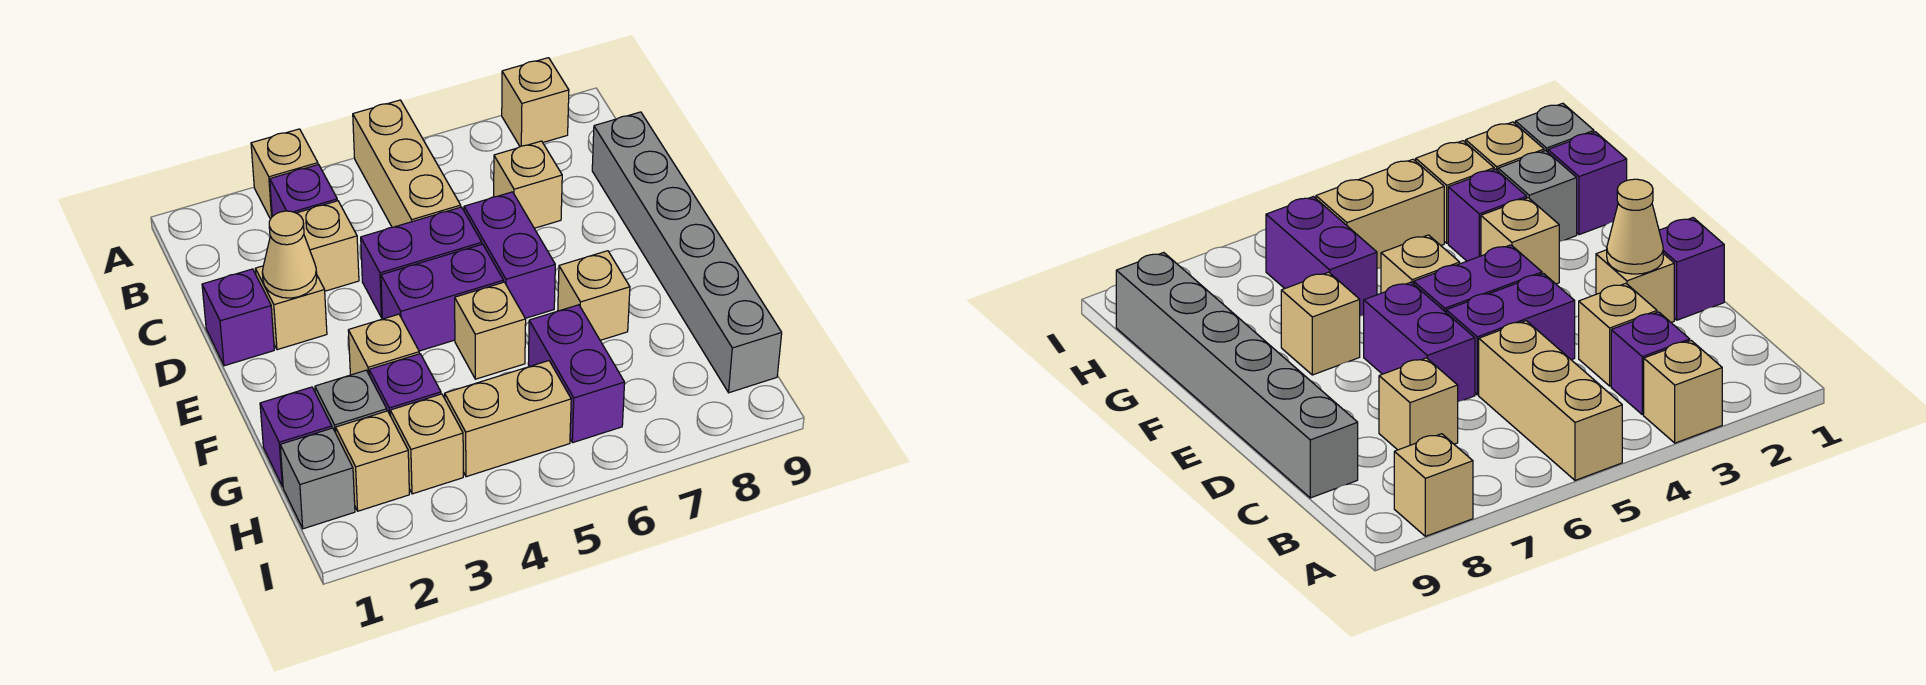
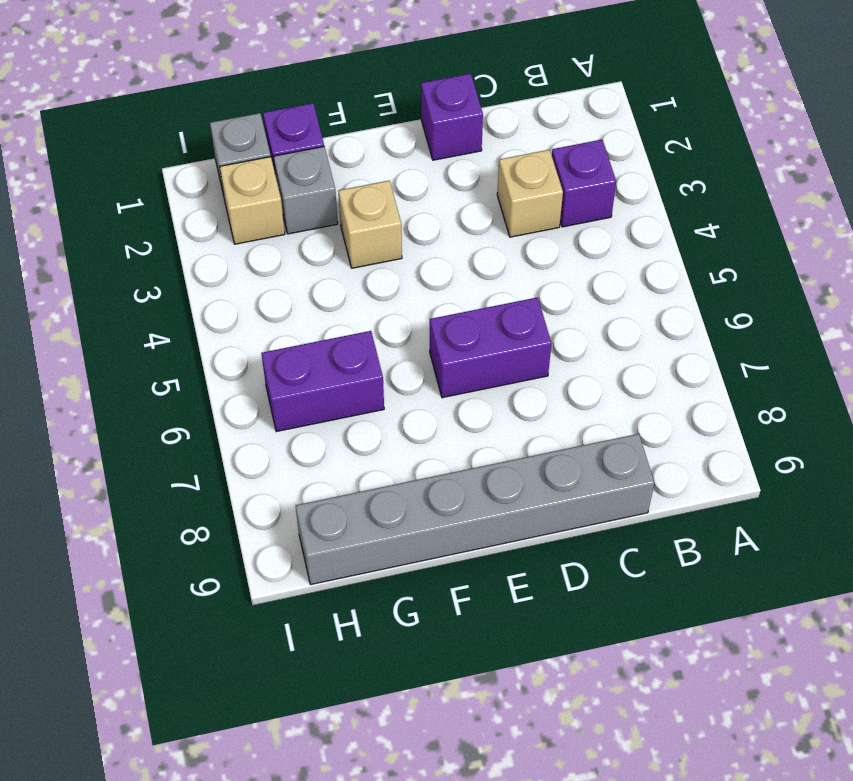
none -> tan 1x1 brick [251,129,318,219]
none -> tan 1x3 brick [353,100,461,227]
none -> tan 1x1 brick [502,58,569,147]

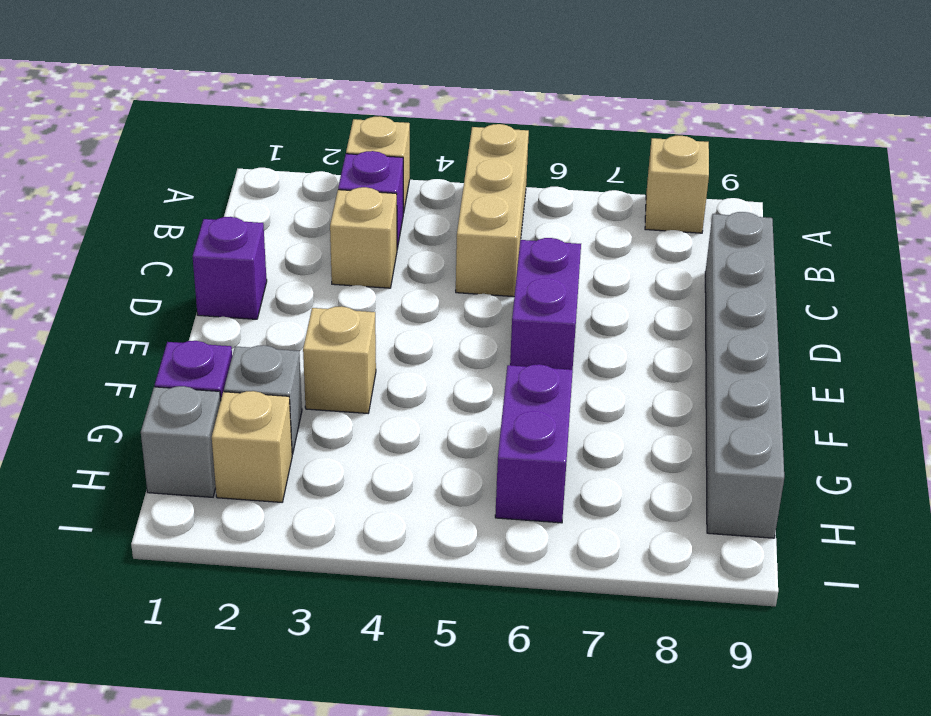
none -> tan 1x1 brick [494,141,562,228]
none -> tan 1x1 brick [255,266,327,350]
none -> purple 1x2 brick [361,207,482,318]

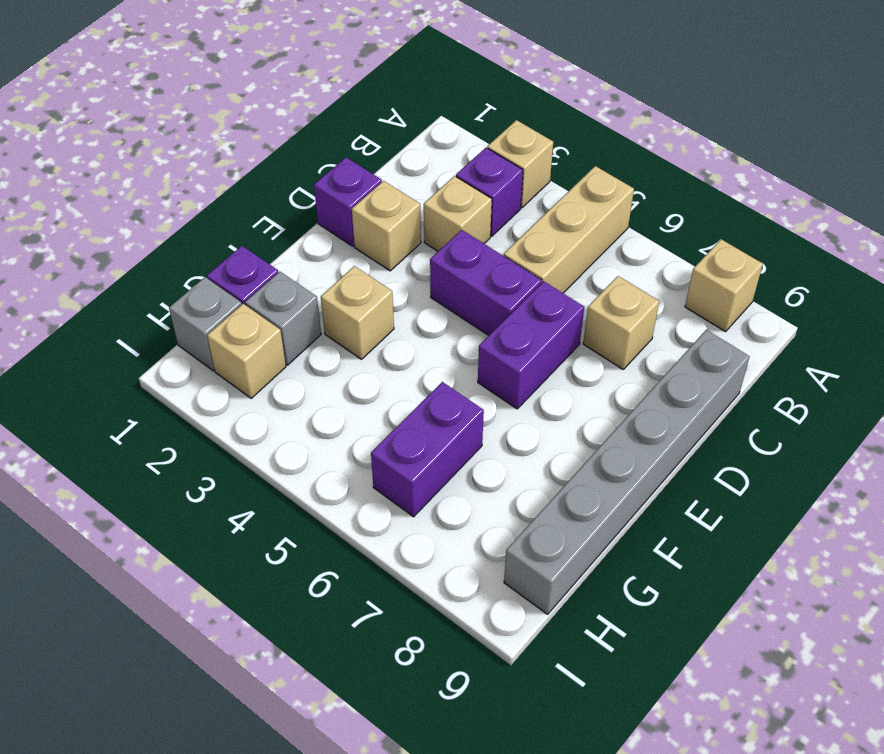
none -> purple 1x2 brick [381,244,503,351]
none -> tan 1x1 brick [455,282,526,379]
none -> tan 1x1 brick [558,251,630,340]

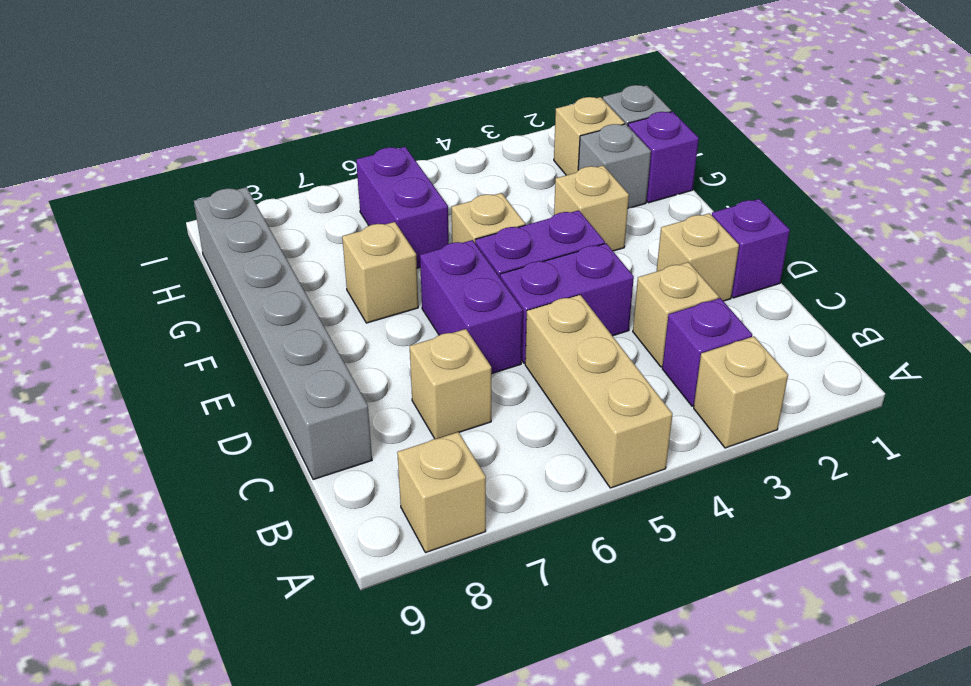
none -> purple 1x1 brick [369,354,441,416]
none -> tan 1x1 brick [390,394,463,494]
none -> tan 1x2 brick [445,361,571,477]

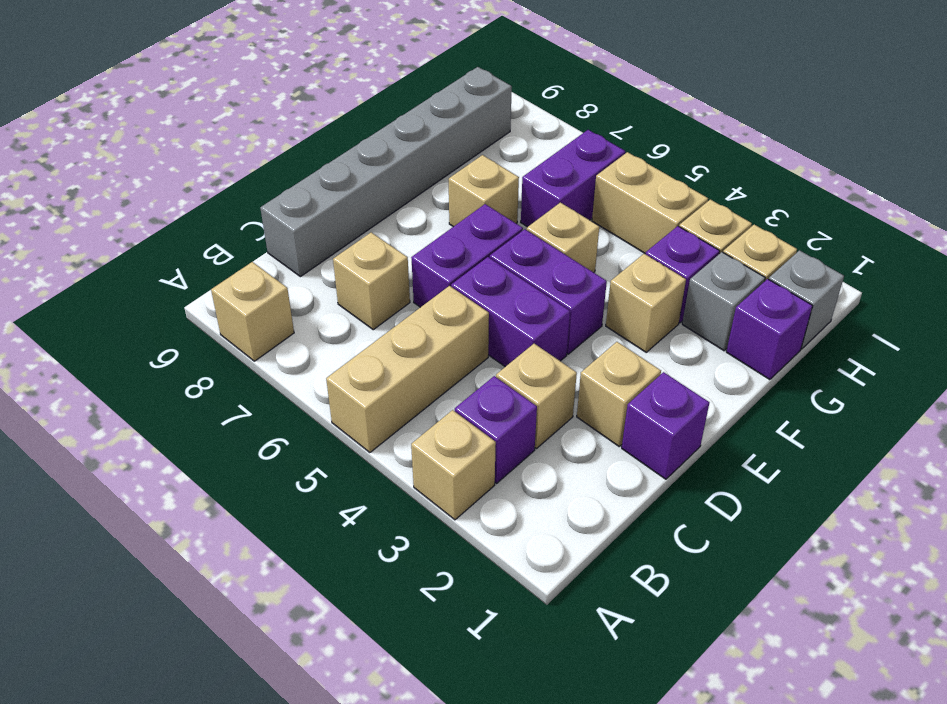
none -> tan 1x1 cone [262,211,317,298]

